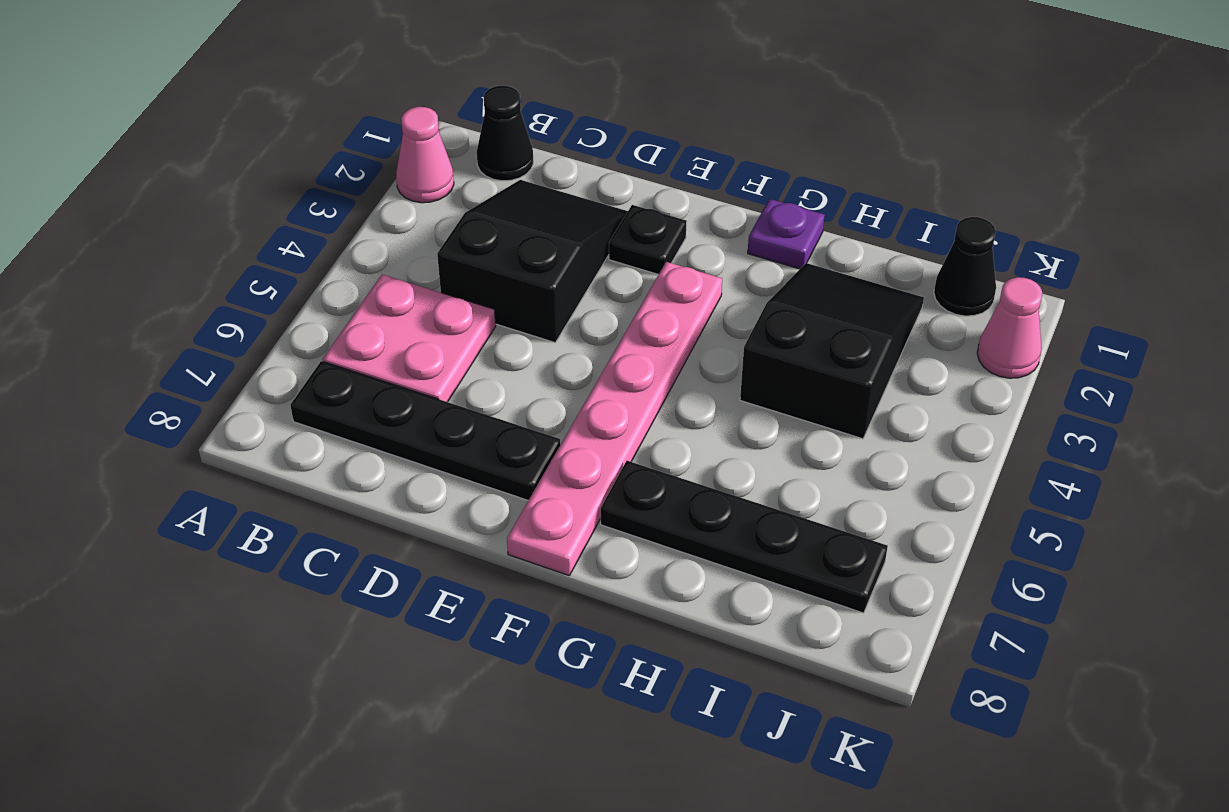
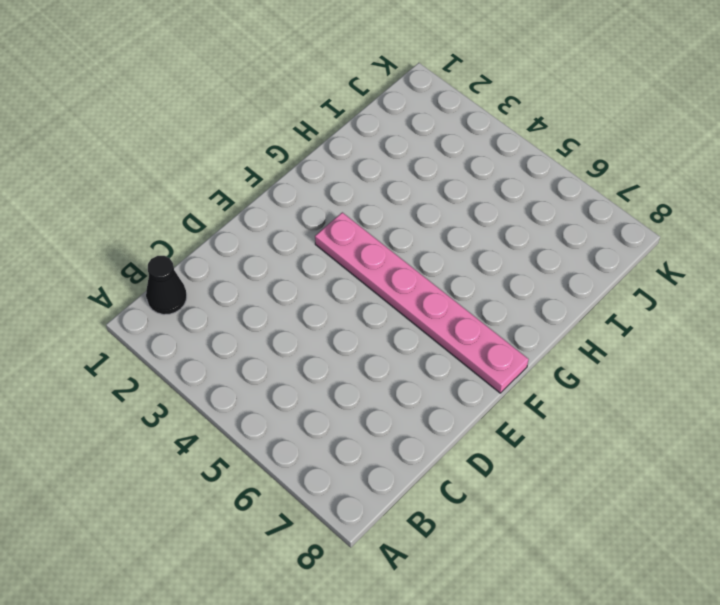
none -> pink 1x1 cone [396,107,454,203]
none -> pink 2x2 plate [323,275,496,402]
none -> black 1x4 plate [290,361,561,500]

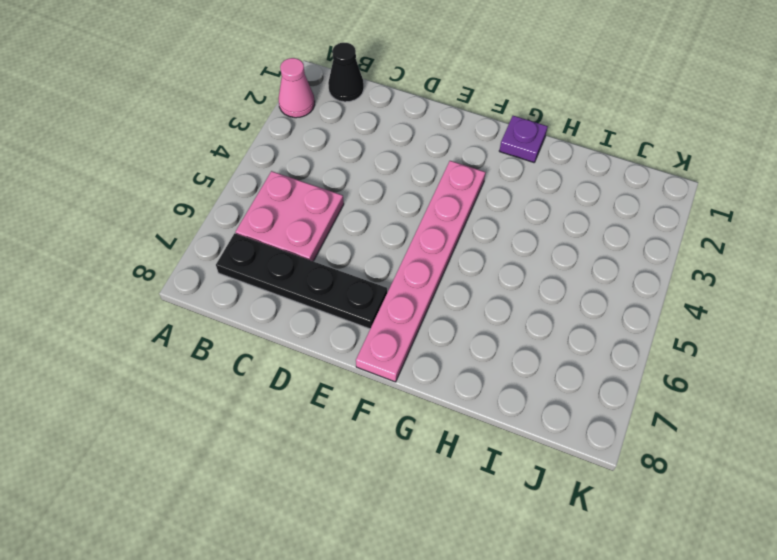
none -> black 2x3 slope [437,180,628,343]
none -> black 1x1 plate [609,205,687,275]
none -> black 1x4 plate [601,461,888,613]

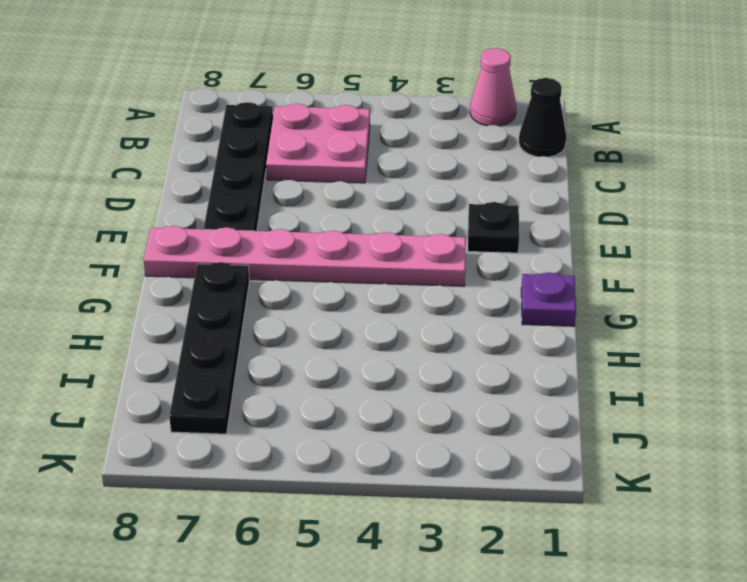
none -> black 2x3 slope [437,180,628,343]
none -> black 2x3 slope [740,263,924,439]
none -> black 1x1 cone [934,217,996,316]

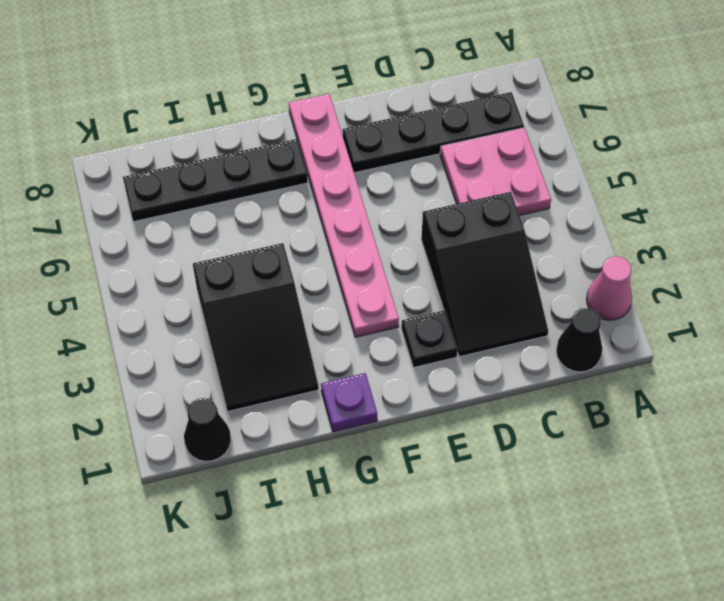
none -> pink 1x1 cone [977,277,1042,378]

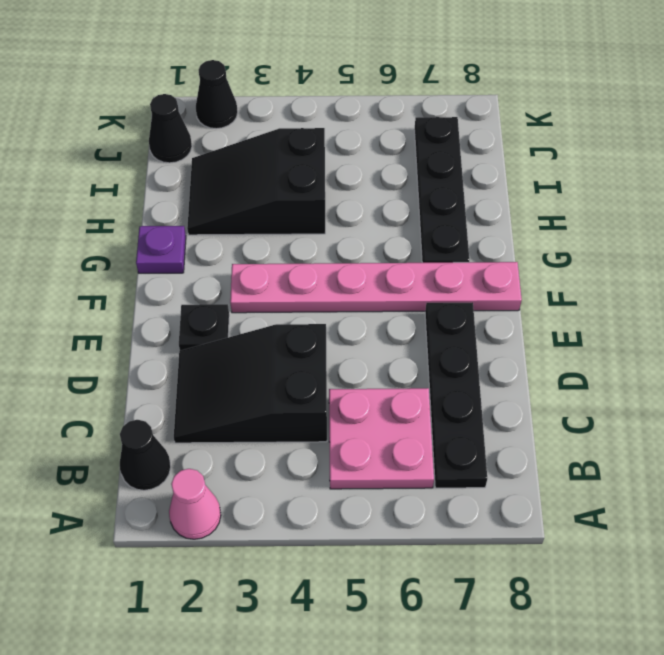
black 1x1 cone [196,60,238,129] -> pink 1x1 cone [977,277,1042,378]

